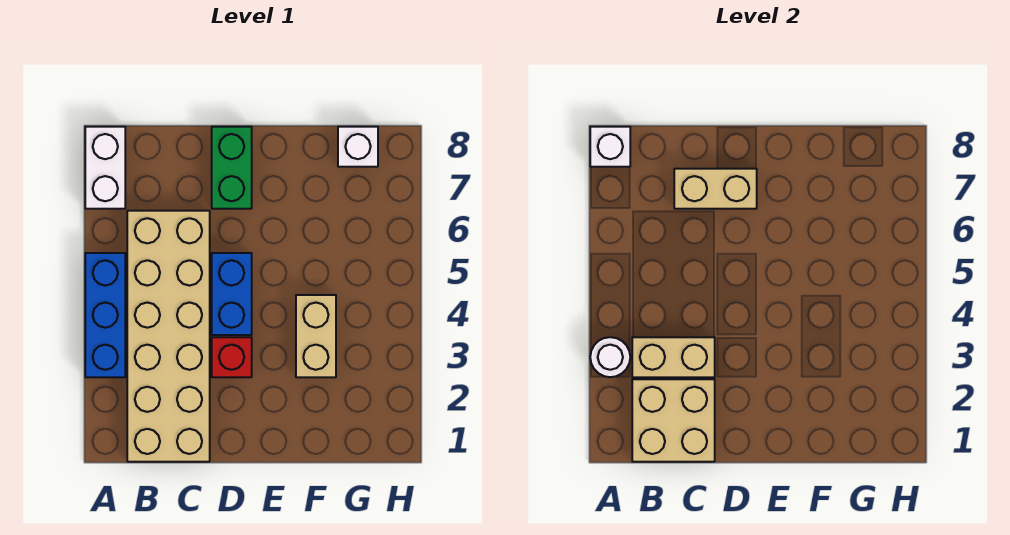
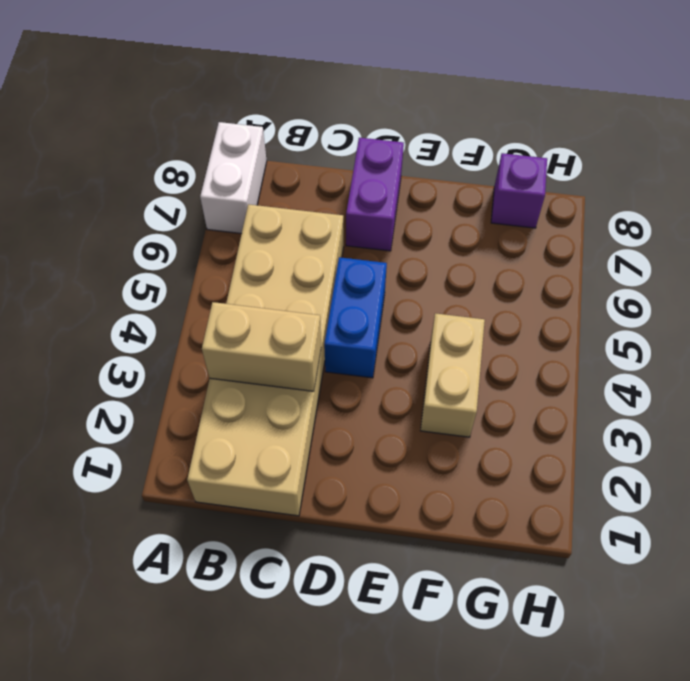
purple 1x2 brick [346,138,404,251] -> green 1x2 brick [212,127,252,209]
purple 1x1 brick [491,153,547,228] -> white 1x1 brick [338,127,378,167]
none -> blue 1x3 brick [85,253,125,377]
none -> red 1x1 brick [212,337,252,377]
none -> white 1x1 round brick [590,337,630,377]

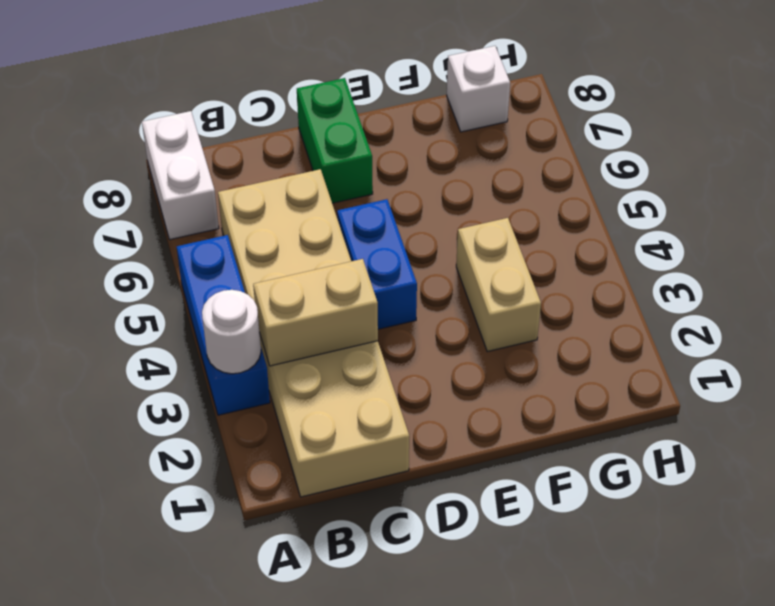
none -> red 1x1 brick [212,337,252,377]
none -> white 1x1 brick [590,127,630,167]
none -> tan 2x2 brick [632,379,715,462]

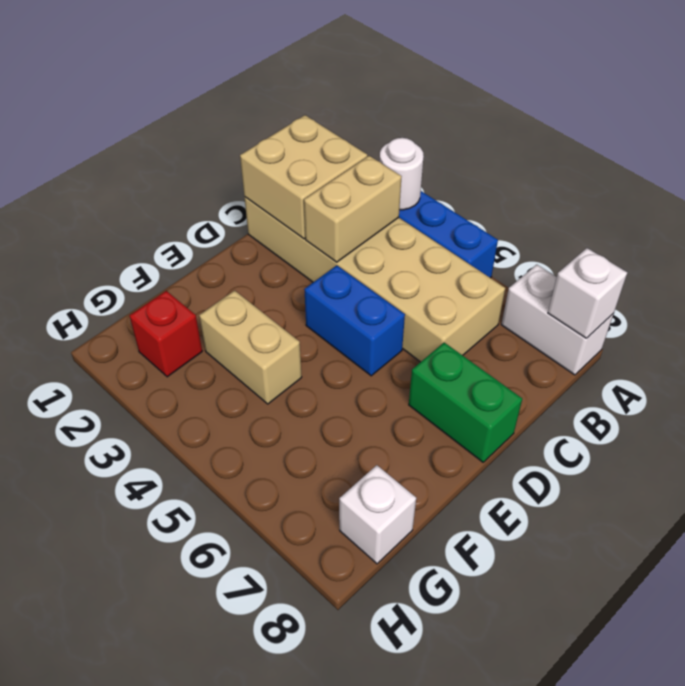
red 1x1 brick [129,291,202,377] -> red 1x1 brick moved to [212,337,252,377]
none -> tan 1x2 brick [674,169,757,209]

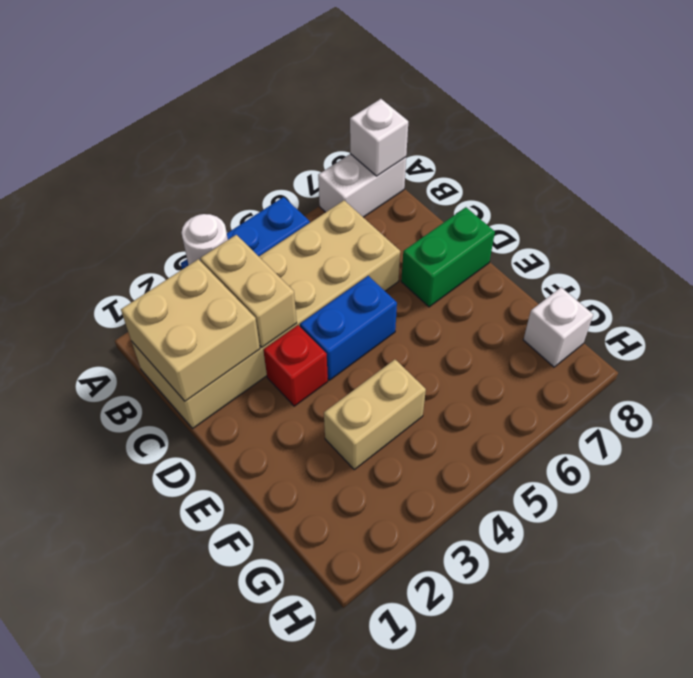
none -> tan 1x2 brick [674,169,757,209]

